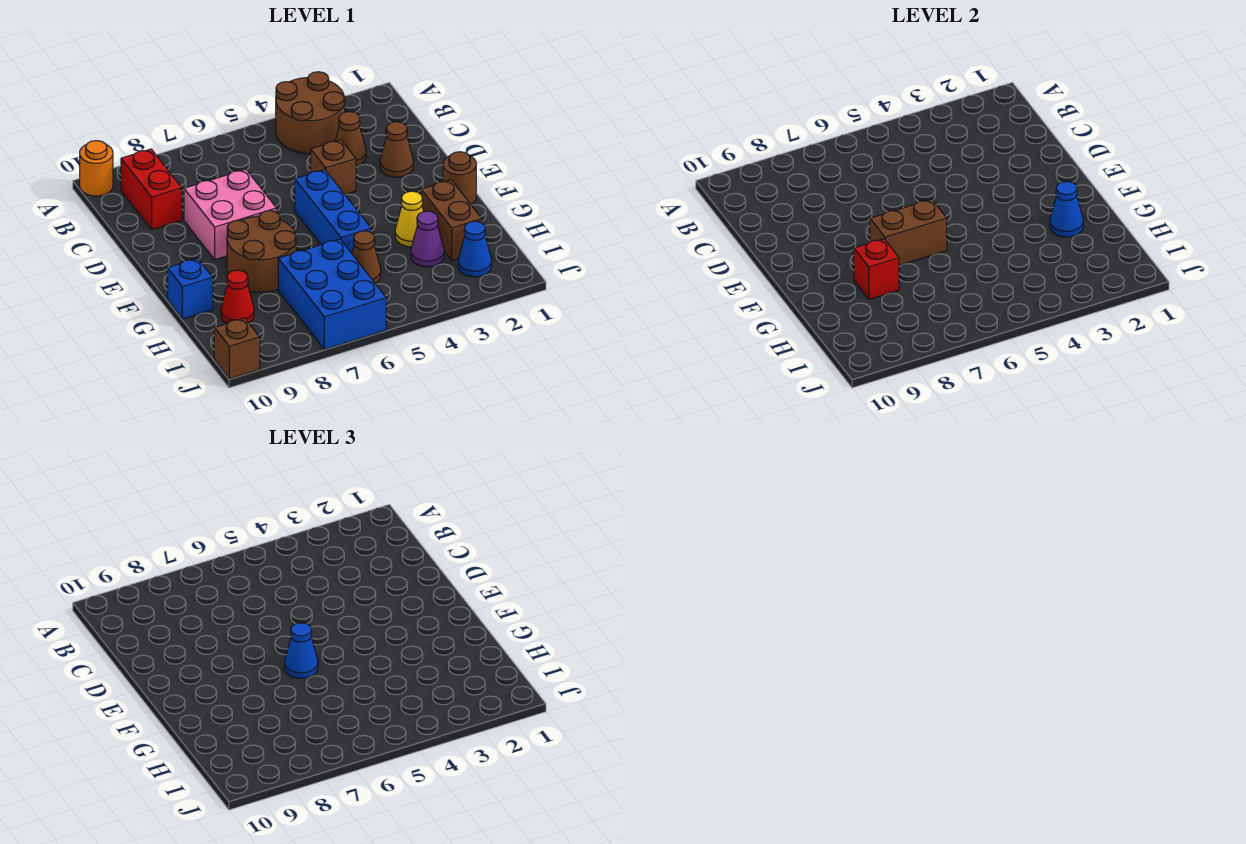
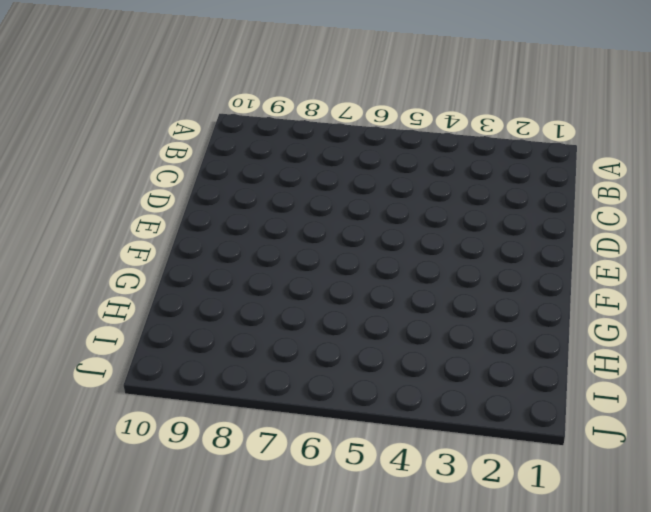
none -> brown 2x2 round brick [276,72,345,153]
none -> orange 1x1 round brick [80,141,113,196]
none -> red 1x2 brick [121,149,182,230]

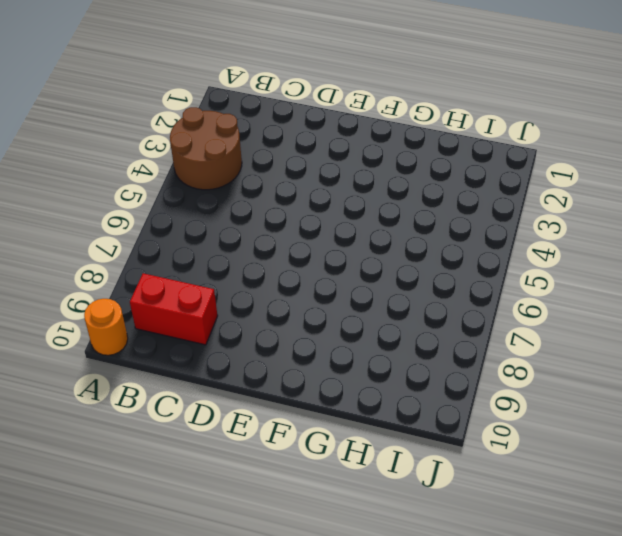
none -> brown 1x1 cone [335,112,366,166]
none -> brown 1x1 cone [380,122,413,177]
none -> brown 1x1 brick [311,140,356,195]

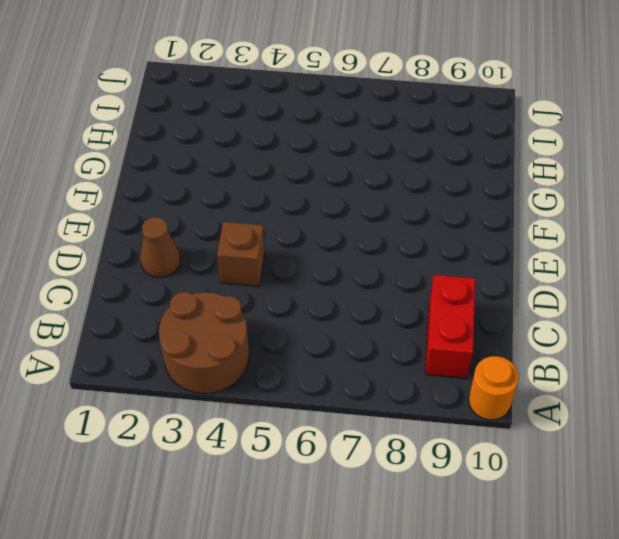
none -> brown 1x1 cone [335,112,366,166]
none -> pink 2x2 brick [184,169,276,260]
none -> blue 1x3 brick [295,170,371,253]

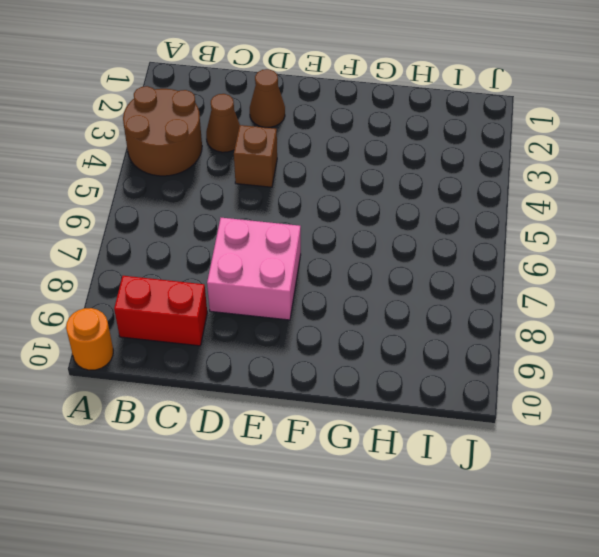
none -> blue 1x3 brick [295,170,371,253]
none -> brown 1x1 round brick [443,152,476,204]
none -> brown 2x2 round brick [227,211,296,292]

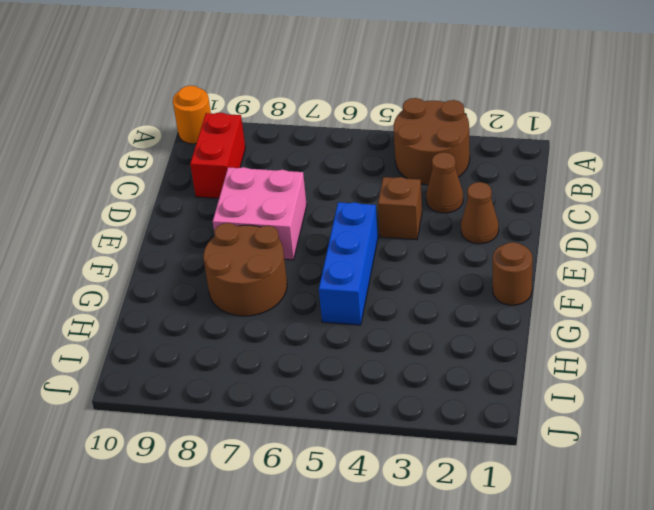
none -> brown 1x2 brick [421,180,482,260]
none -> yellow 1x1 cone [395,191,424,247]
none -> blue 1x1 brick [168,258,213,319]

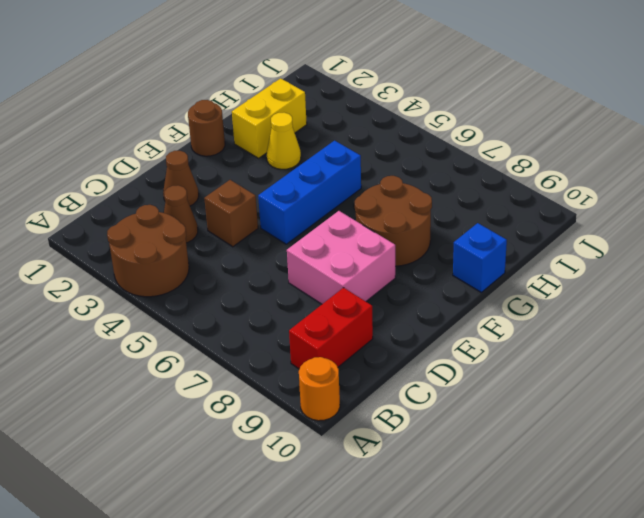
yellow 1x2 brick [232,78,307,158] -> brown 1x2 brick [421,180,482,260]
none -> purple 1x1 cone [411,211,444,267]
none -> brown 1x1 cone [352,231,381,284]
none -> blue 2x3 brick [278,239,386,349]

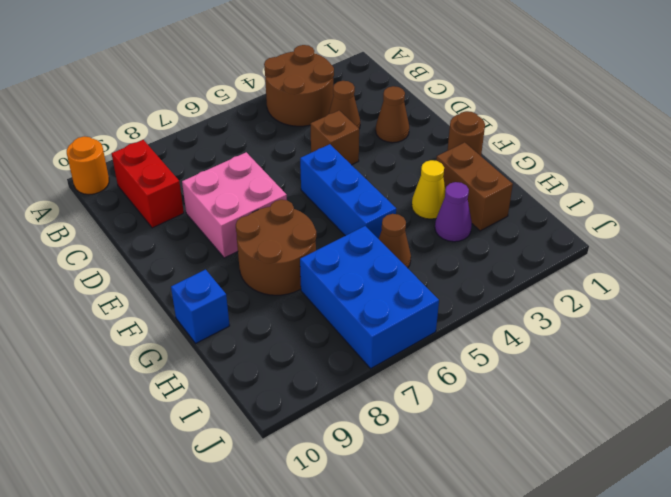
none -> red 1x1 cone [221,270,254,323]
none -> blue 1x1 cone [458,221,492,277]
none -> brown 1x1 brick [214,318,260,379]

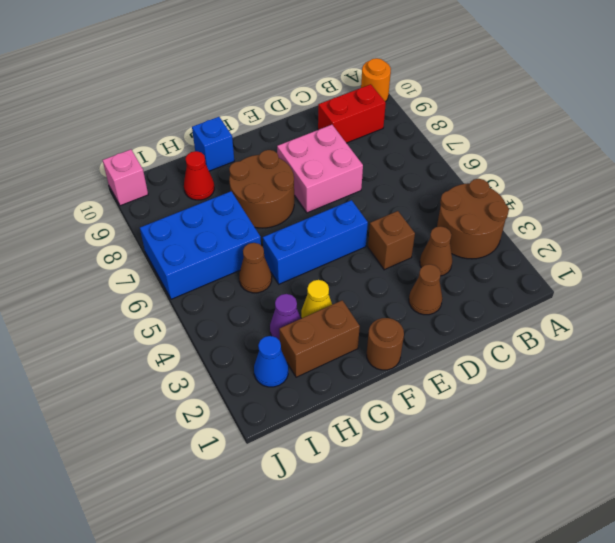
pink 1x1 brick [103,150,148,206] -> brown 1x1 brick [214,318,260,379]
none -> brown 1x2 brick [870,199,947,265]
none -> blue 1x1 cone [1050,181,1083,237]
none -> red 1x1 brick [854,239,899,299]

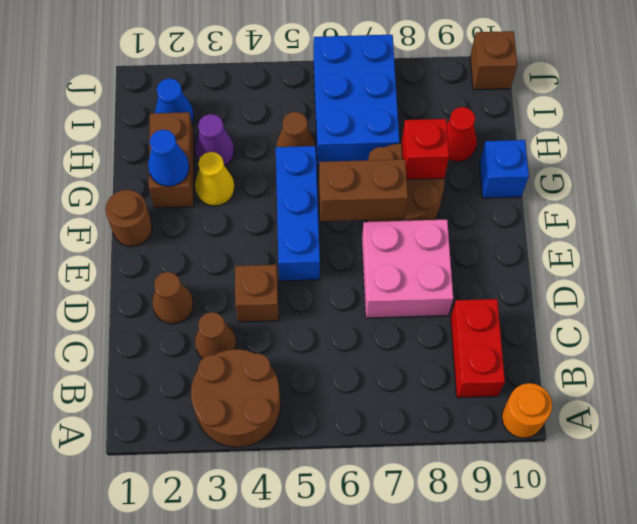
none -> blue 1x1 cone [285,623,318,678]

